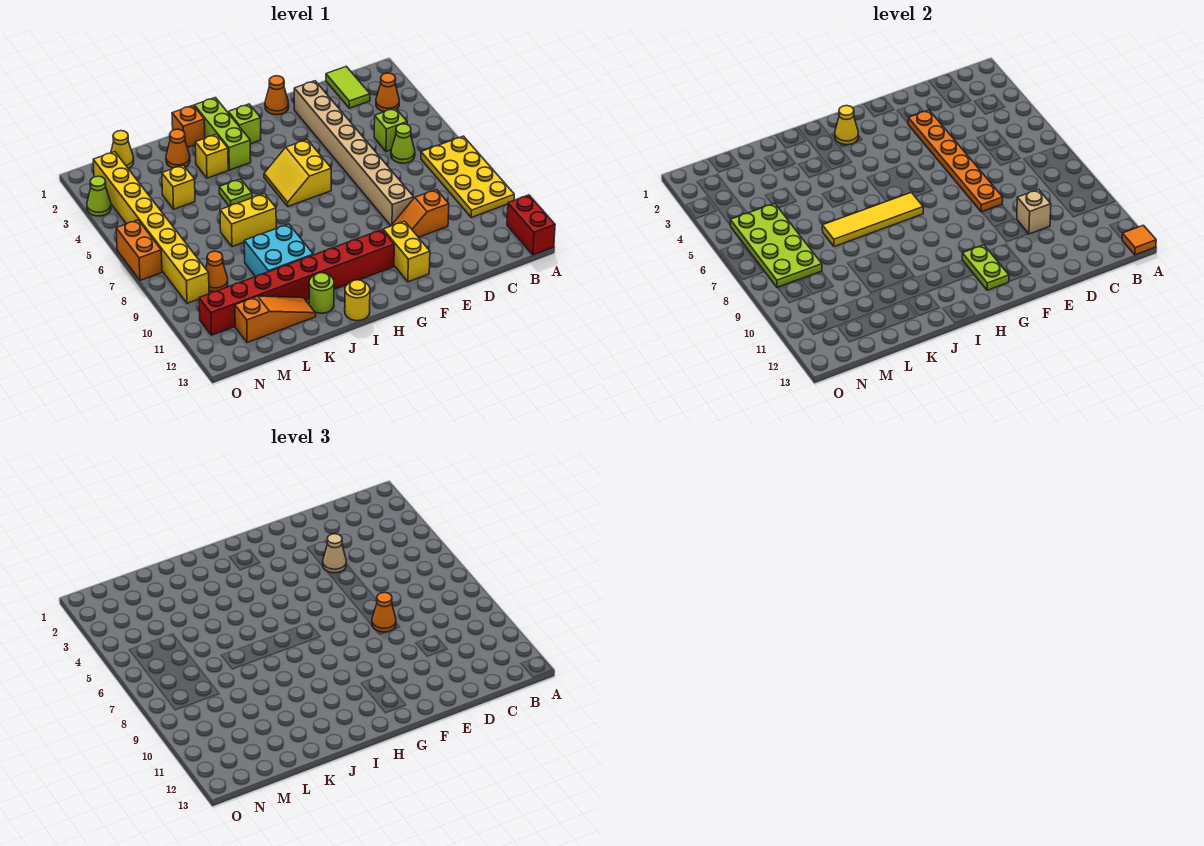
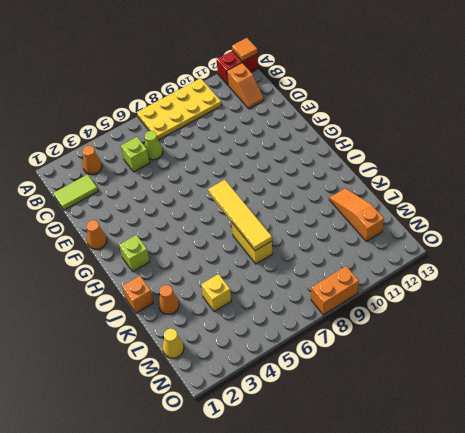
orange 1x2 slope [227,63,264,109] -> orange 1x2 slope moved to [393,189,449,237]
orange 1x2 brick [311,266,359,315] -> orange 1x2 brick moved to [116,220,162,280]
none -> tan 1x8 brick [294,81,414,226]
none -> yellow 1x2 brick [383,221,430,282]
none -> yellow 2x2 slope [264,140,331,206]
none -> red 1x8 brick [199,230,394,335]

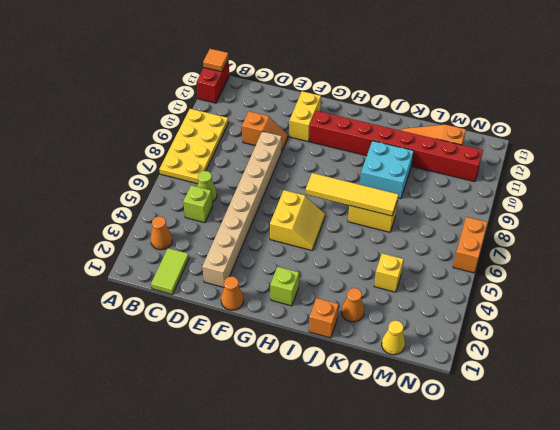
none -> lime 1x3 brick [194,98,251,170]
none -> yellow 1x1 round brick [345,280,370,321]
none -> yellow 1x1 brick [195,134,228,178]
none -> lime 1x1 plate [219,179,252,206]

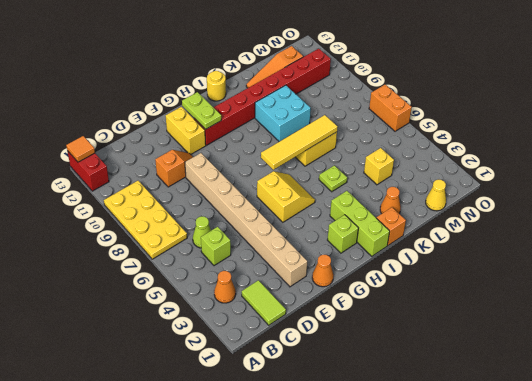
none -> yellow 1x1 brick [195,134,228,178]
none -> lime 1x1 round brick [309,273,334,313]
none -> orange 1x1 cone [206,251,228,292]
none -> yellow 1x8 brick [93,152,209,303]

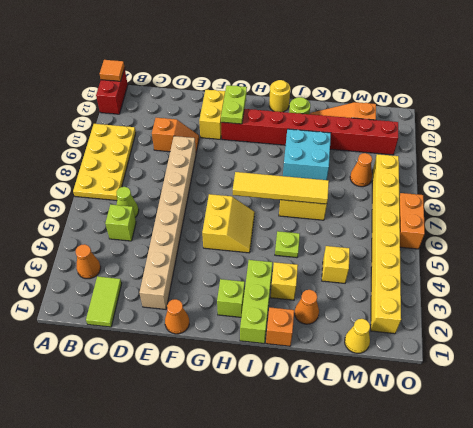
none -> lime 1x1 cone [87,176,111,216]
none -> tan 1x1 brick [1017,189,1051,234]
none -> orange 1x6 plate [908,110,1003,212]
none -> yellow 1x1 cone [835,106,859,145]

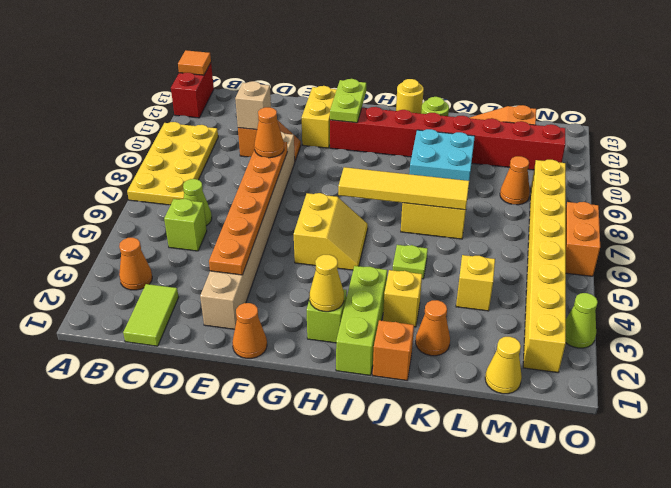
none -> lime 2x4 plate [730,203,822,288]
none -> tan 1x1 cone [323,534,346,573]

